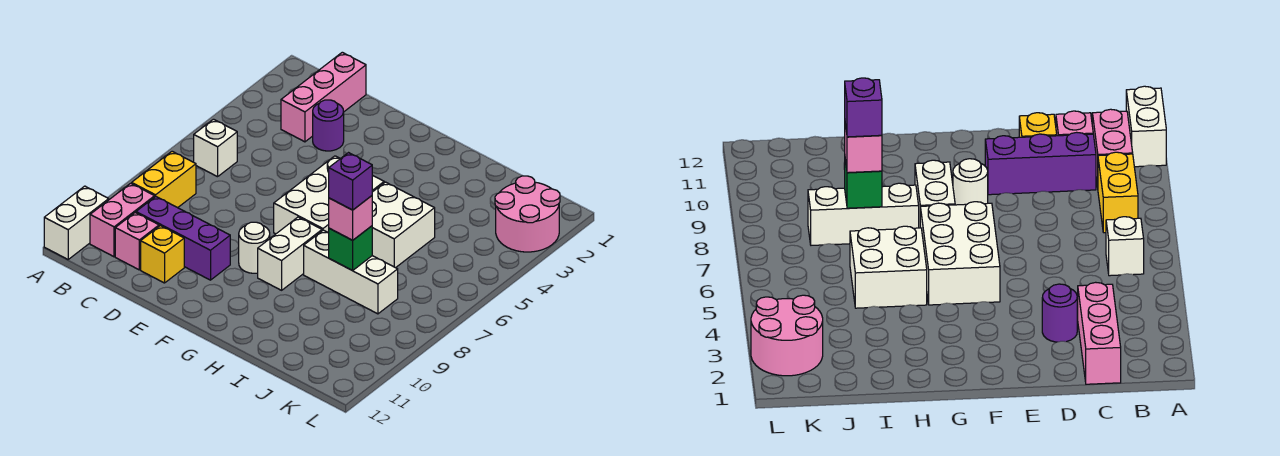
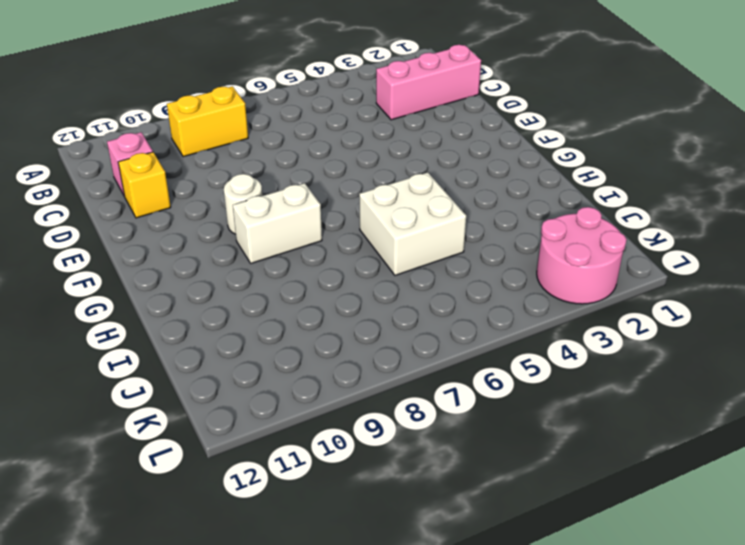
none -> white 1x2 brick [44,186,109,259]
none -> white 1x1 brick [194,119,237,177]
none -> pink 1x2 brick [90,183,155,257]

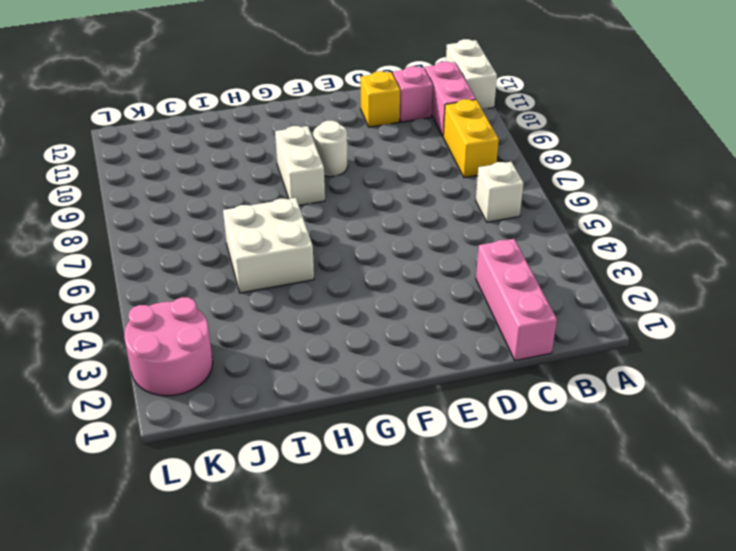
none -> purple 1x3 brick [136,197,230,280]
none -> purple 1x1 round brick [313,100,344,151]
none -> white 2x3 brick [274,156,384,234]

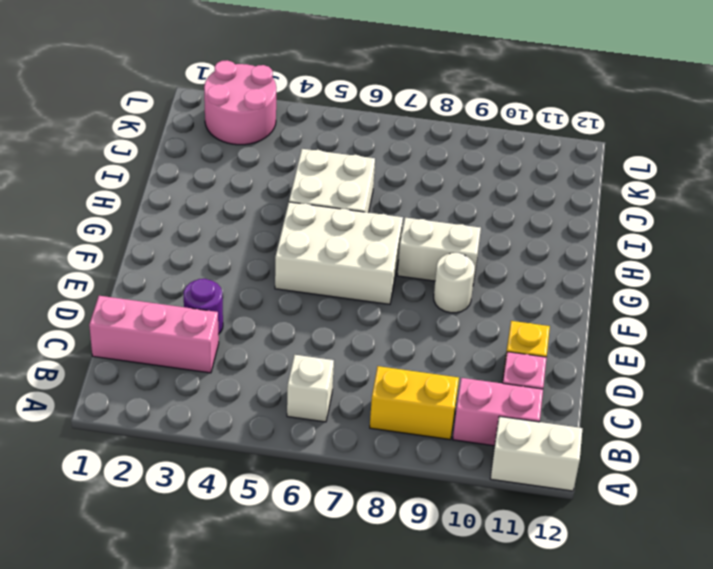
none -> purple 1x3 brick [136,197,230,280]
none -> white 1x3 brick [304,230,398,314]
none -> green 1x1 brick [329,226,372,271]

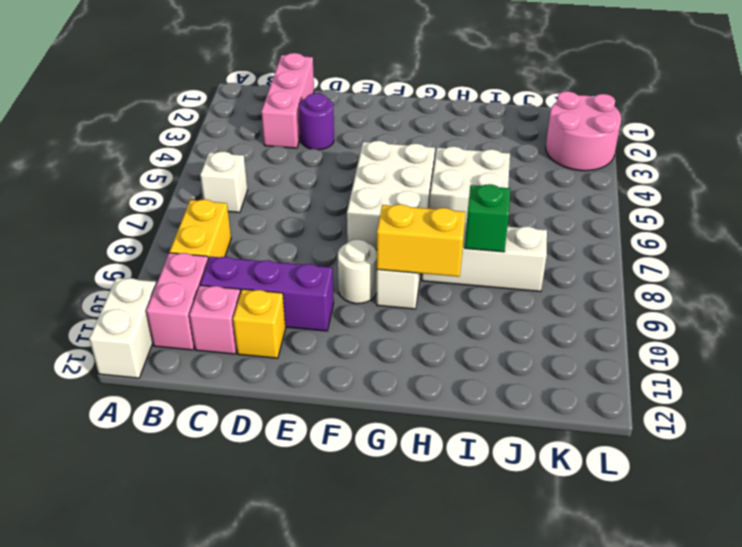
yellow 1x2 brick [377,204,466,277] -> none
none -> pink 1x1 brick [329,196,372,240]
none -> purple 1x1 brick [329,153,372,210]

